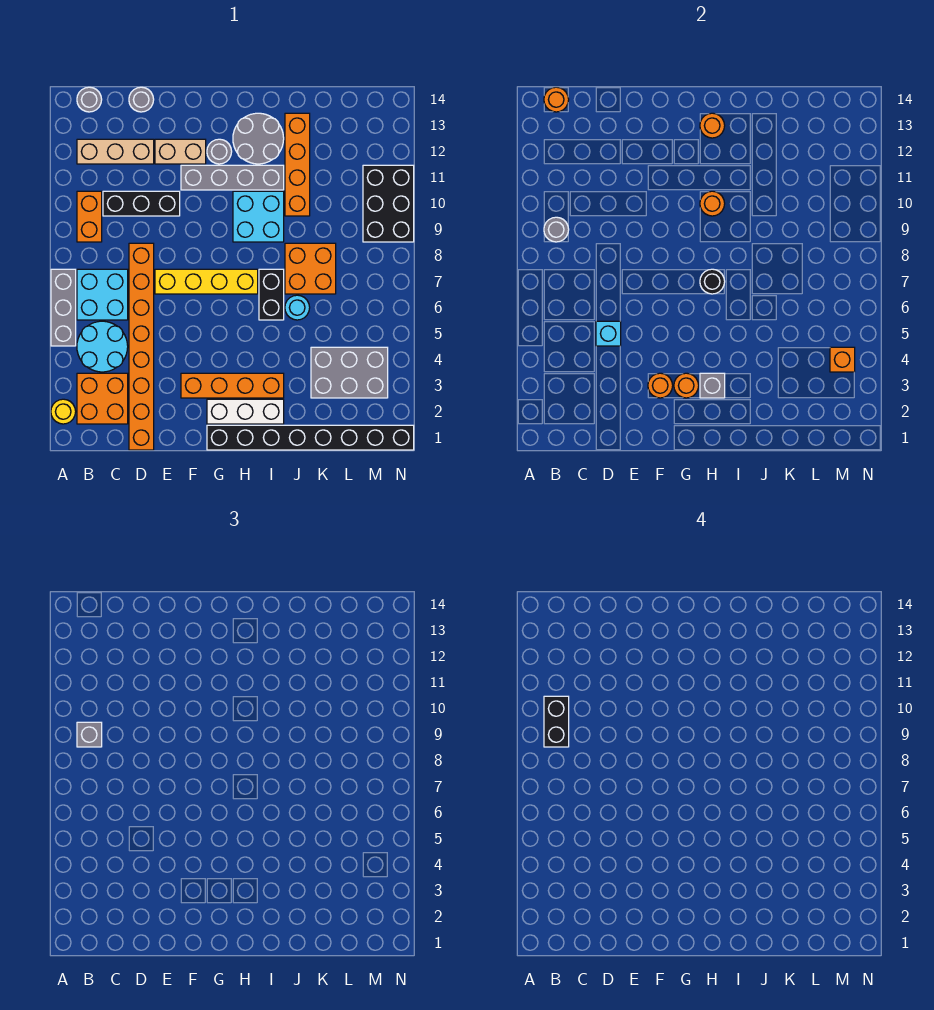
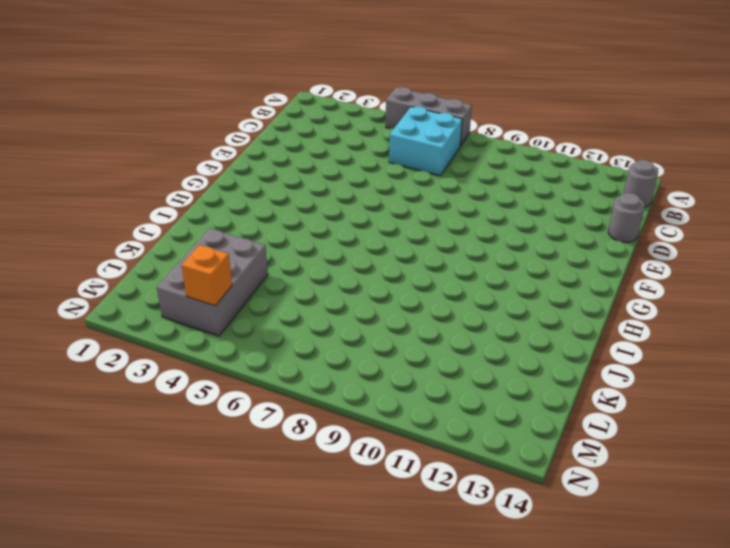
none -> yellow 1x1 round brick [51,399,76,424]
none -> orange 2x2 brick [77,373,128,424]
none -> cyan 2x2 round brick [77,321,128,372]
none -> orange 1x2 brick [77,191,102,242]

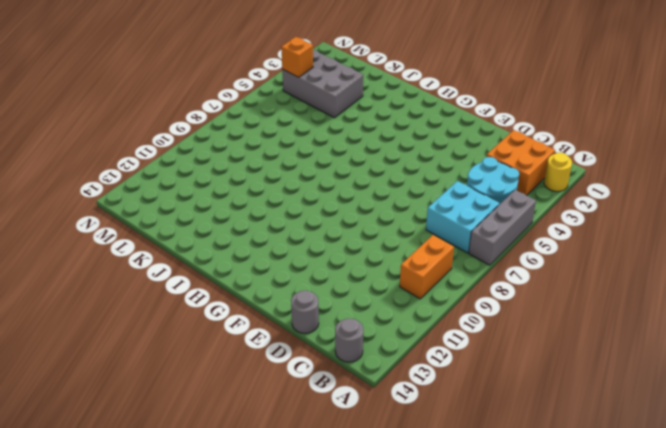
none -> tan 1x3 brick [77,139,154,164]
none -> black 1x3 brick [103,191,180,216]
none -> orange 1x8 brick [129,243,154,450]
none -> yellow 1x4 brick [155,269,258,294]

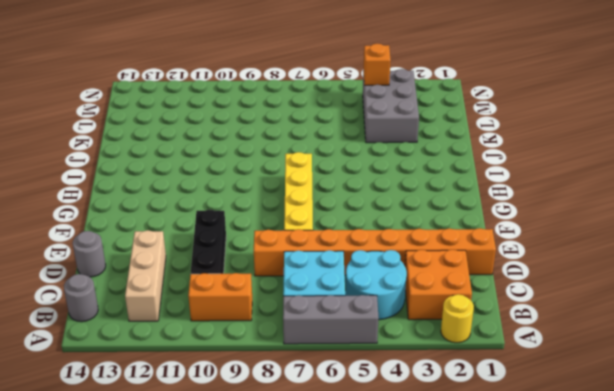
none -> tan 1x2 brick [155,139,206,164]
none -> orange 1x4 brick [181,373,284,398]
none -> grey 1x4 brick [181,165,284,190]
none -> black 1x8 brick [207,425,414,450]

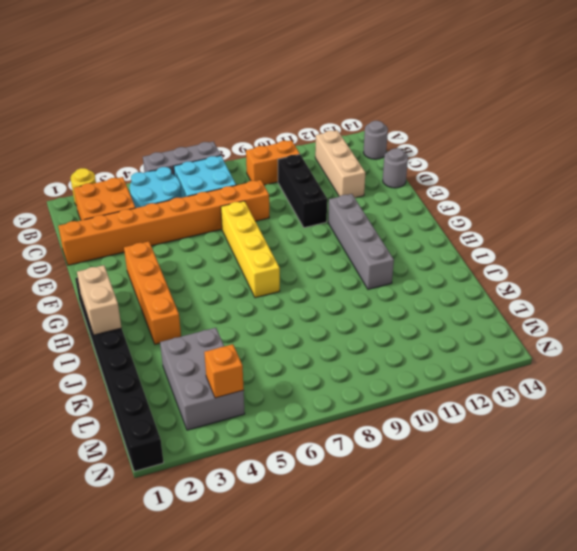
tan 1x2 brick [77,265,121,335] -> tan 1x2 brick moved to [155,139,206,164]
none -> white 1x3 brick [207,399,284,424]
none -> grey 1x1 round brick [207,139,232,164]
none -> cyan 2x2 brick [233,191,284,242]
none -> grey 2x2 round brick [233,113,284,164]

